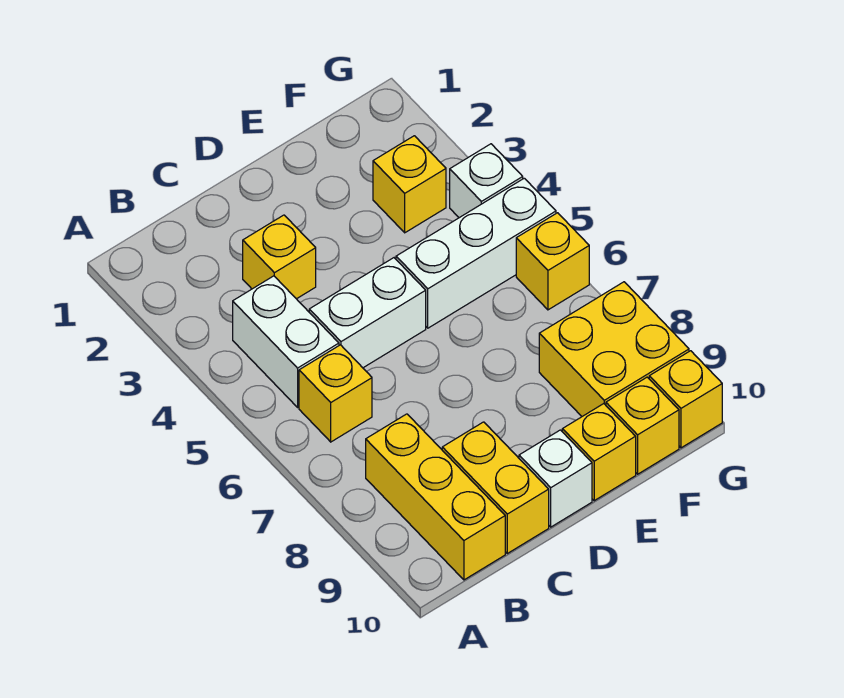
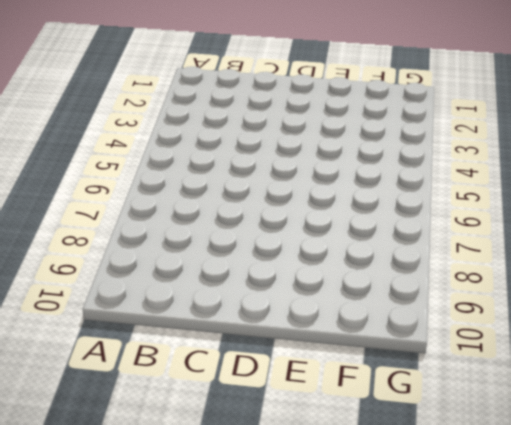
none -> white 1x2 brick [233,276,339,407]
none -> yellow 1x1 brick [299,345,372,442]
none -> yellow 1x3 brick [366,414,505,580]

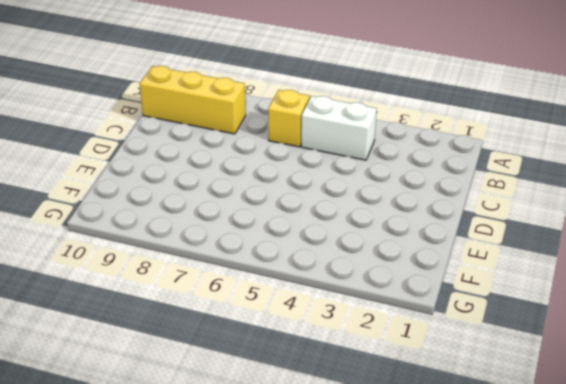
none -> yellow 1x1 brick [243,215,316,299]
none -> white 1x2 brick [309,258,426,368]
none -> yellow 1x2 brick [442,422,549,553]

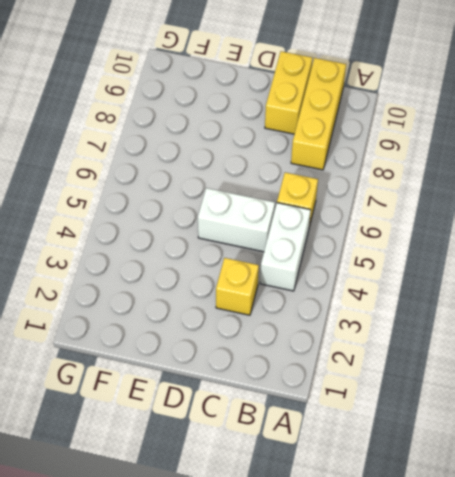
none -> white 1x1 brick [519,430,592,527]
none -> white 1x3 brick [396,178,556,328]
none -> yellow 1x1 brick [562,404,636,501]

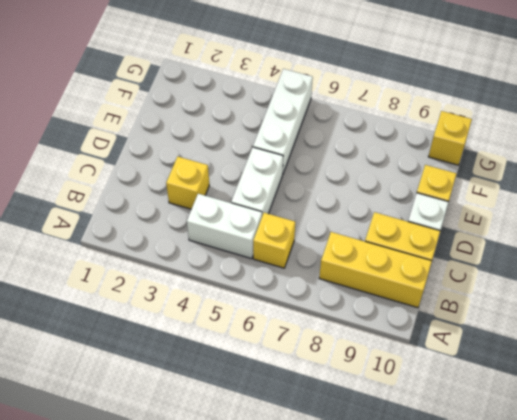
none -> yellow 1x1 brick [373,136,446,233]
none -> yellow 2x2 brick [539,282,689,416]
none -> yellow 1x1 brick [606,377,679,474]

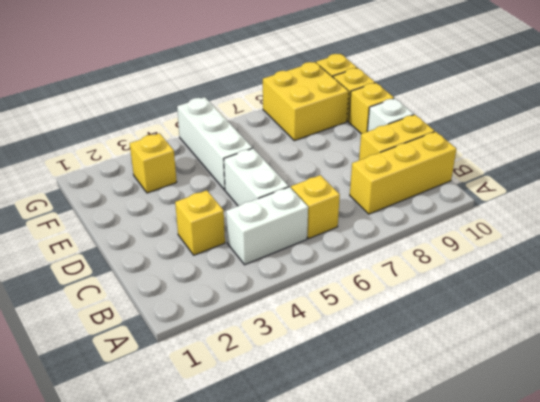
none -> white 1x1 brick [450,144,523,218]
none -> yellow 1x1 brick [516,213,589,310]

